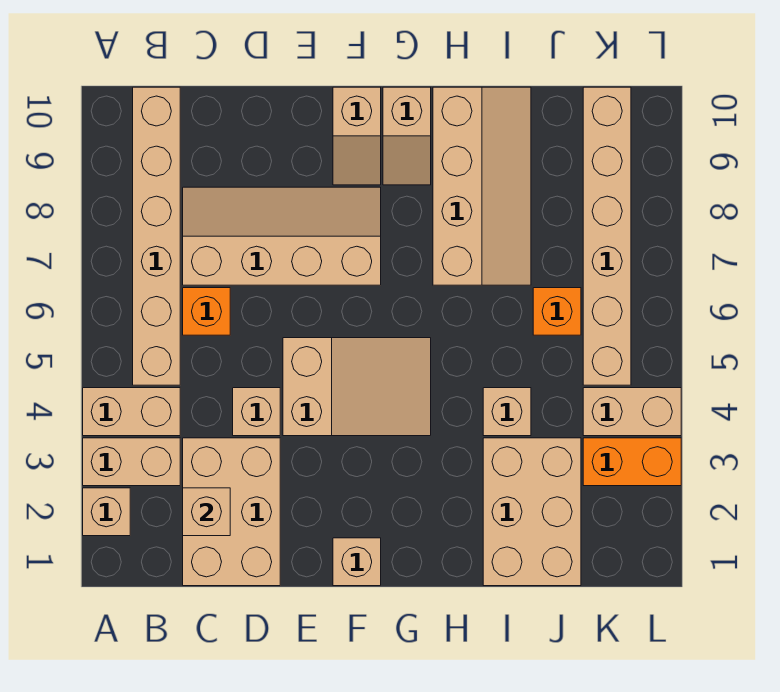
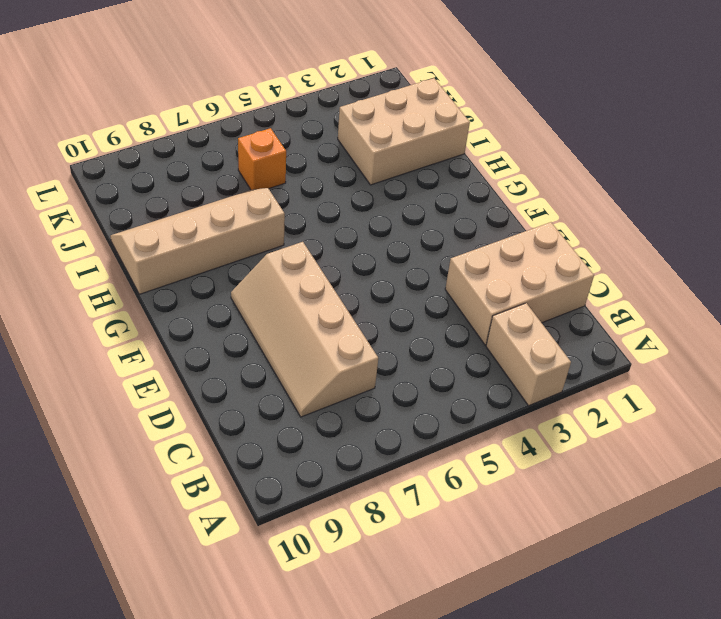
none -> tan 1x1 brick [83,488,130,536]
none -> tan 1x2 brick [83,388,180,436]
none -> tan 1x6 brick [133,87,180,385]

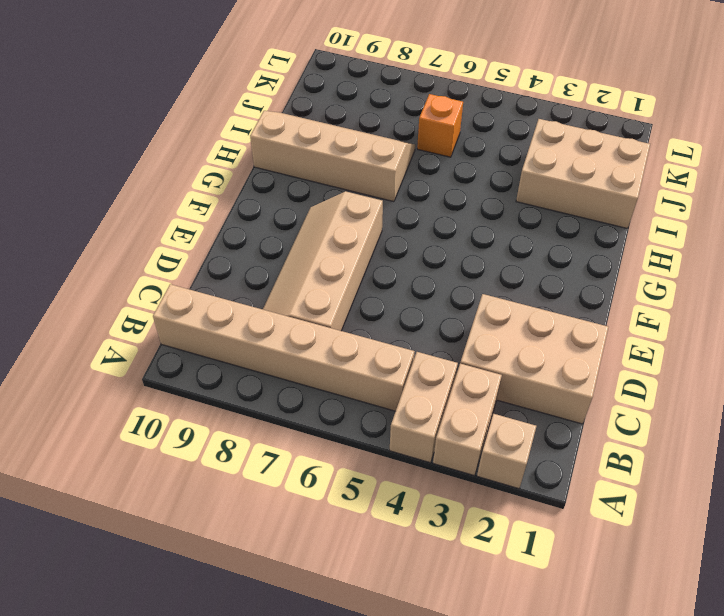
none -> orange 1x1 brick [183,288,230,335]
none -> tan 1x1 brick [233,388,280,436]
none -> tan 2x3 slope [283,338,431,436]

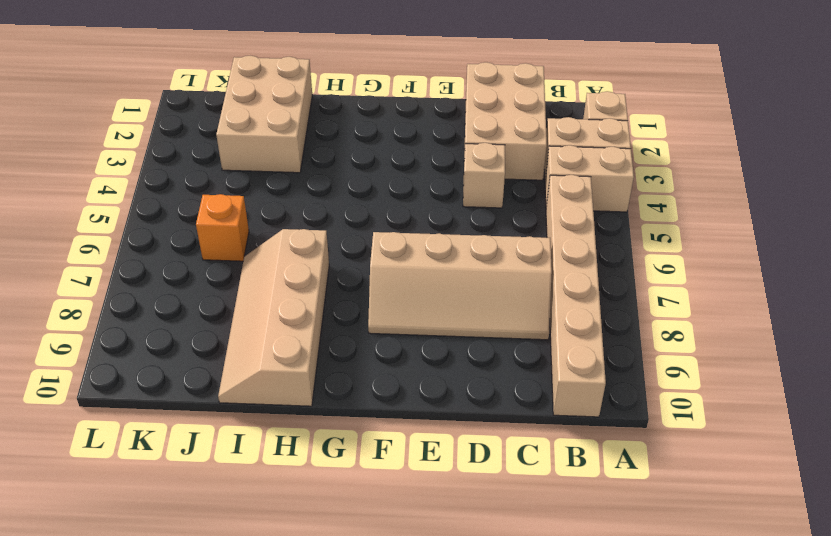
none -> orange 1x1 brick [183,288,230,335]
none -> tan 2x3 slope [283,338,431,436]
none -> tan 1x1 brick [333,538,381,586]

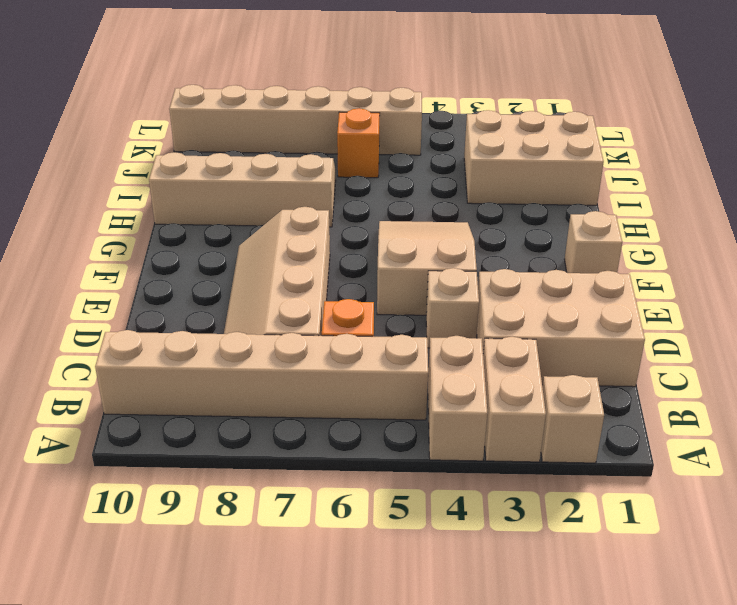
none -> tan 1x2 slope [333,87,381,185]
none -> tan 1x2 slope [383,87,431,185]
none -> tan 1x1 brick [483,388,531,436]

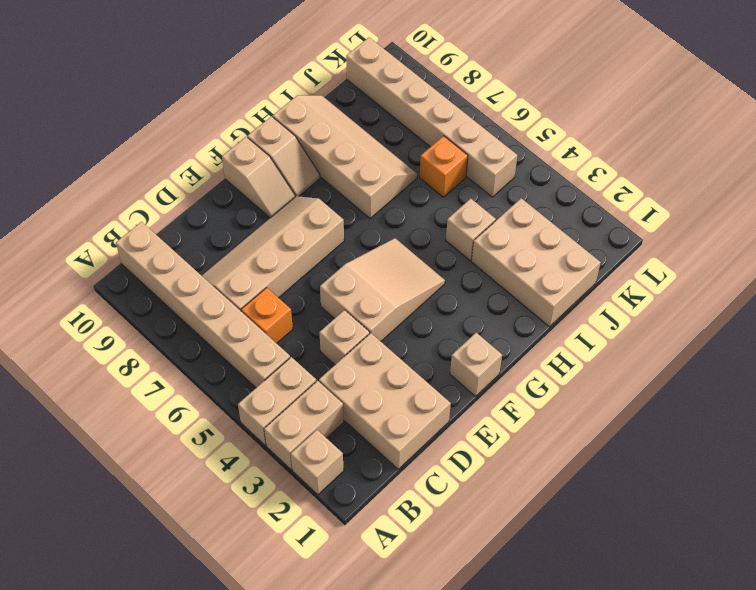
none -> orange 1x2 brick [583,438,681,486]
none -> tan 1x2 brick [583,388,681,436]
none -> tan 1x1 brick [183,488,230,536]

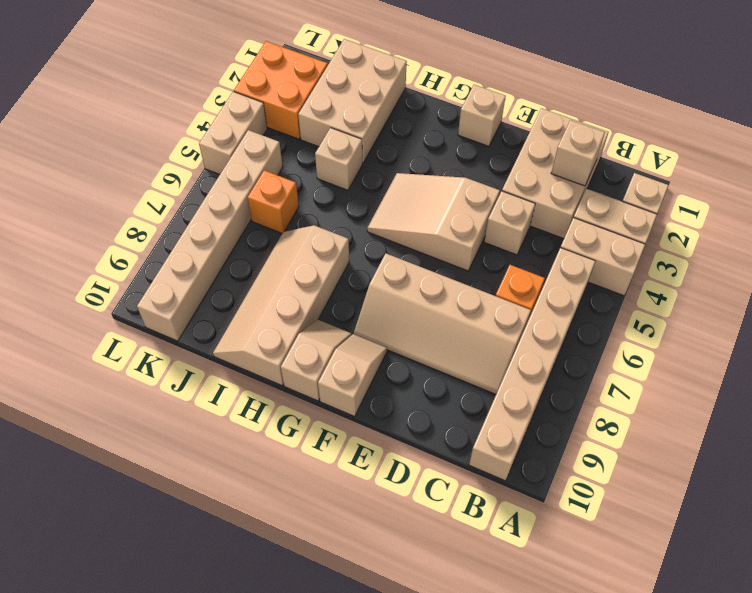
orange 2x2 brick [234,41,328,139] -> orange 1x2 brick [583,438,681,486]
tan 1x2 brick [199,92,267,174] -> tan 1x2 brick turned to [583,388,681,436]

